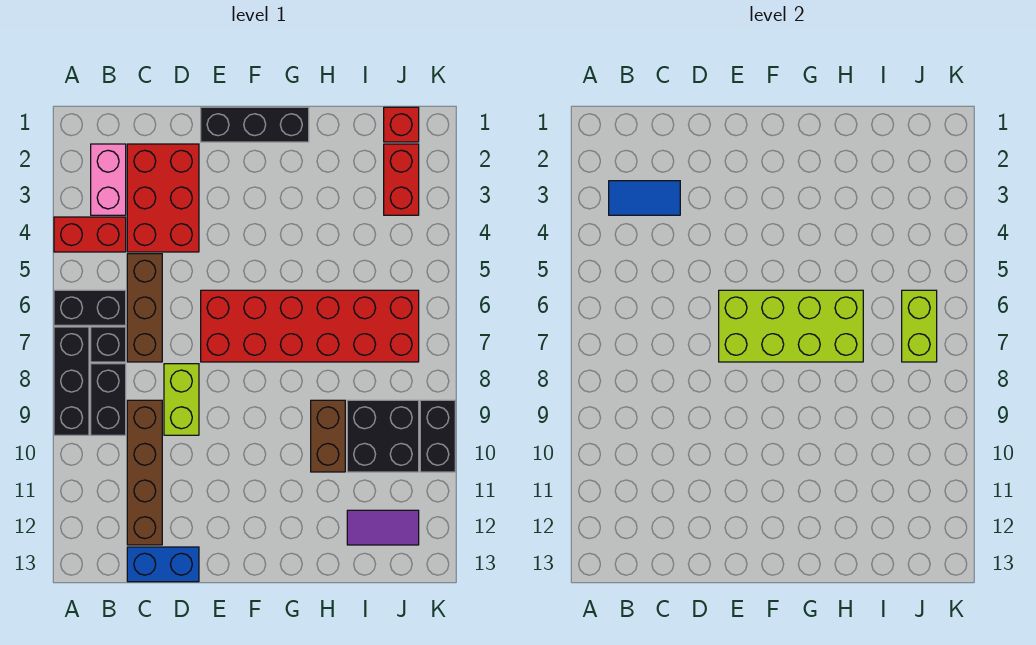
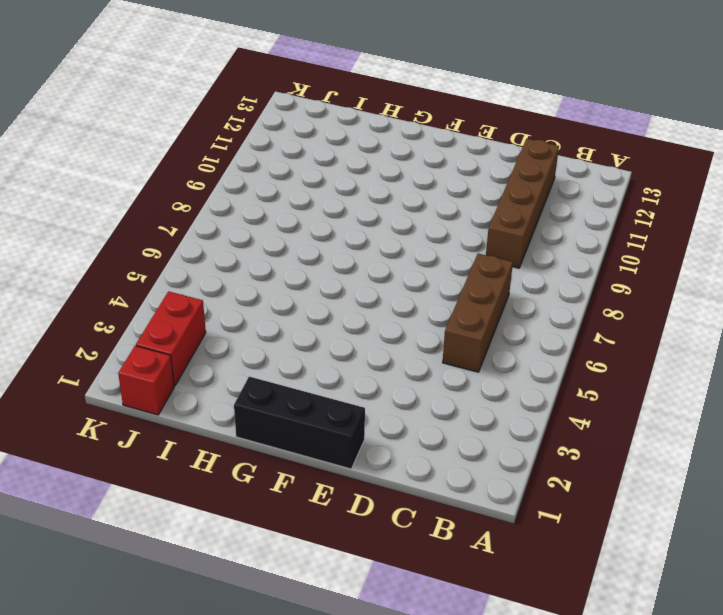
none -> red 1x2 brick [54,217,126,252]
none -> black 1x2 brick [54,290,126,325]
none -> black 1x3 brick [54,327,89,435]

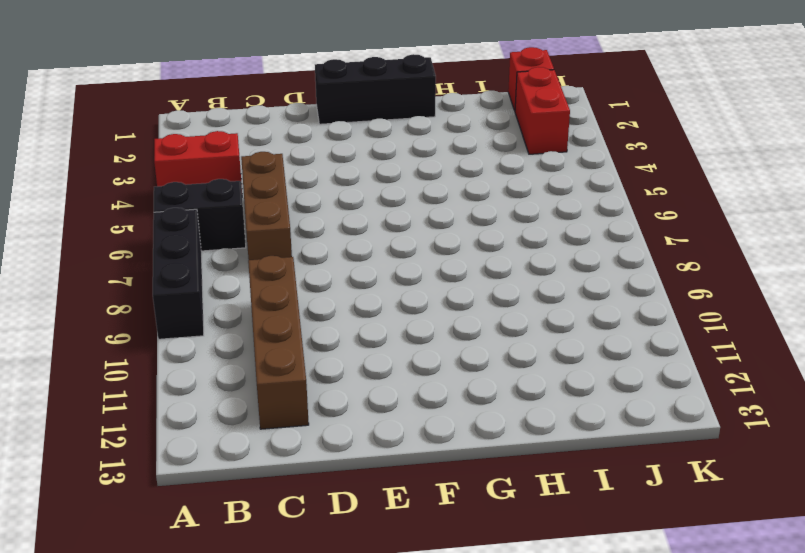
none -> pink 1x2 brick [91,144,126,215]
none -> black 1x1 brick [91,327,126,362]
none -> black 1x2 brick [91,364,126,435]

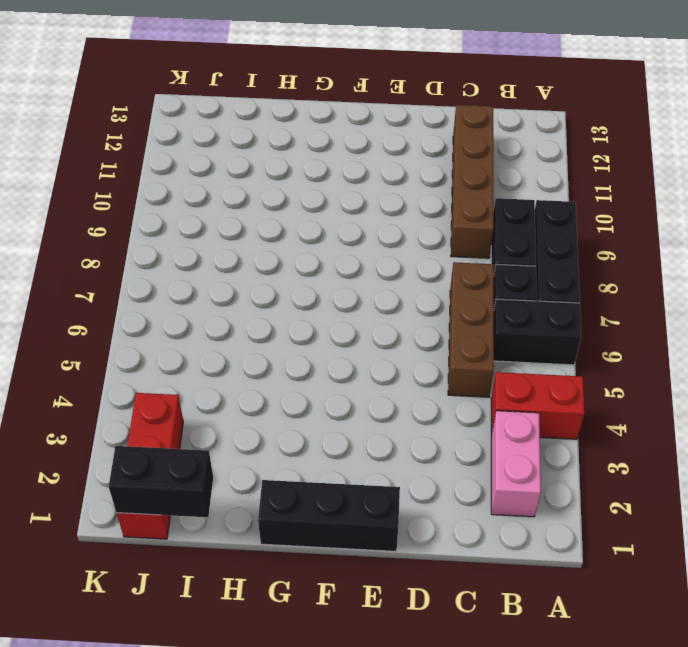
black 1x2 brick [109,446,213,518] -> black 1x2 brick turned to [420,400,455,472]
none -> red 2x3 brick [127,144,199,252]
none -> blue 1x2 brick [127,547,199,582]
none -> lime 1x2 brick [164,364,199,435]

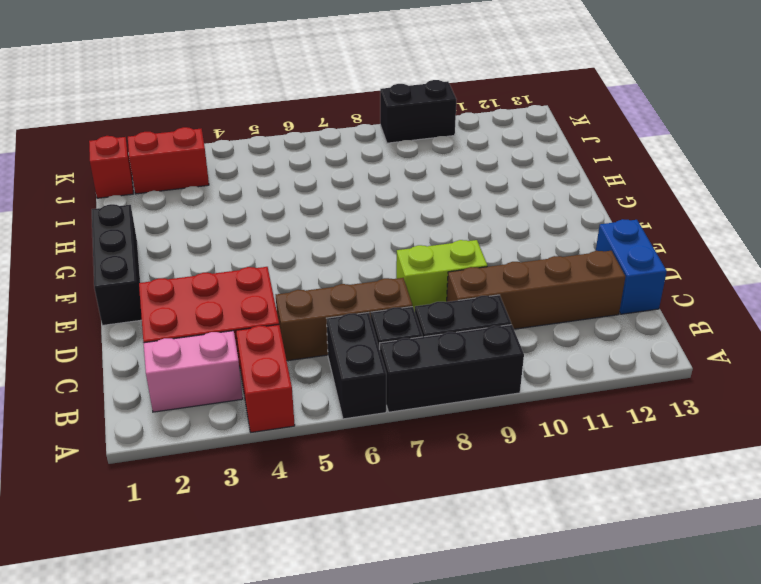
none -> red 2x6 brick [201,290,419,362]
none -> brown 1x2 brick [311,400,345,472]
none -> black 2x2 brick [347,400,419,472]

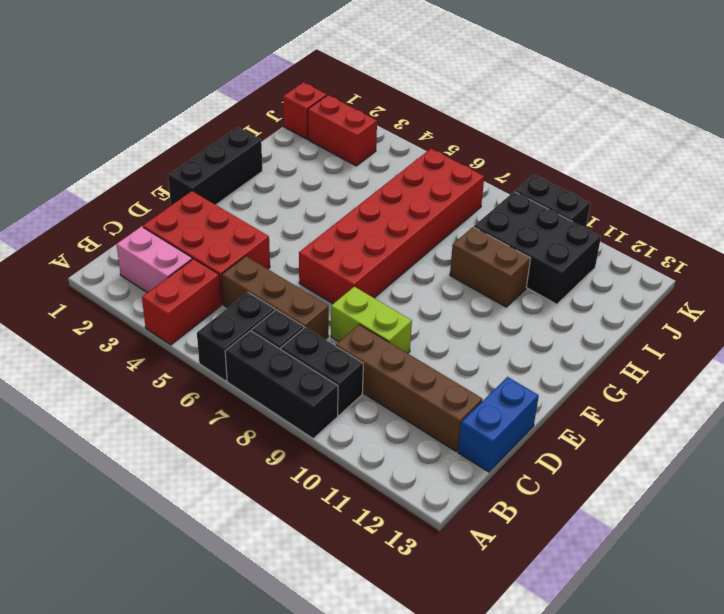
black 2x3 brick [474,192,601,304] -> black 2x2 brick [347,400,419,472]
none -> purple 1x2 tile [347,510,419,545]
none -> blue 1x2 tile [609,181,680,215]
none -> lime 2x4 brick [719,290,863,362]

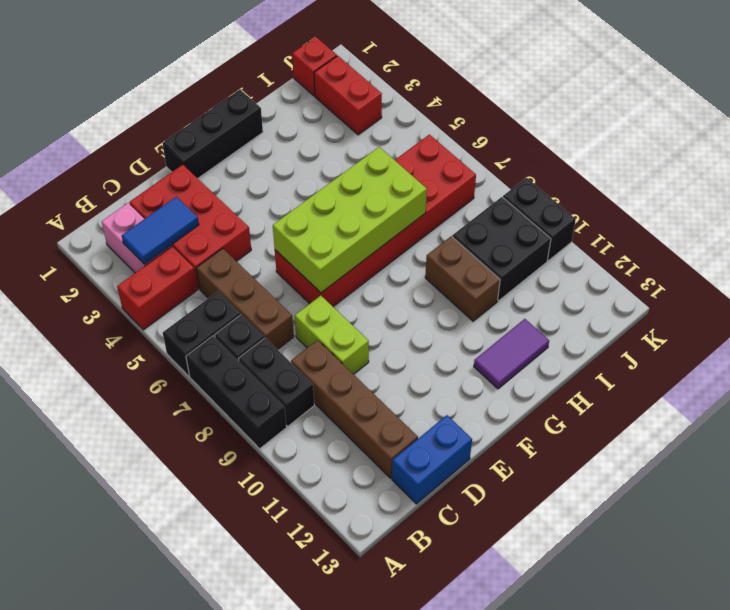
purple 1x2 tile [474,319,549,389] -> purple 1x2 tile moved to [347,510,419,545]
none -> lime 1x2 brick [902,290,937,362]

